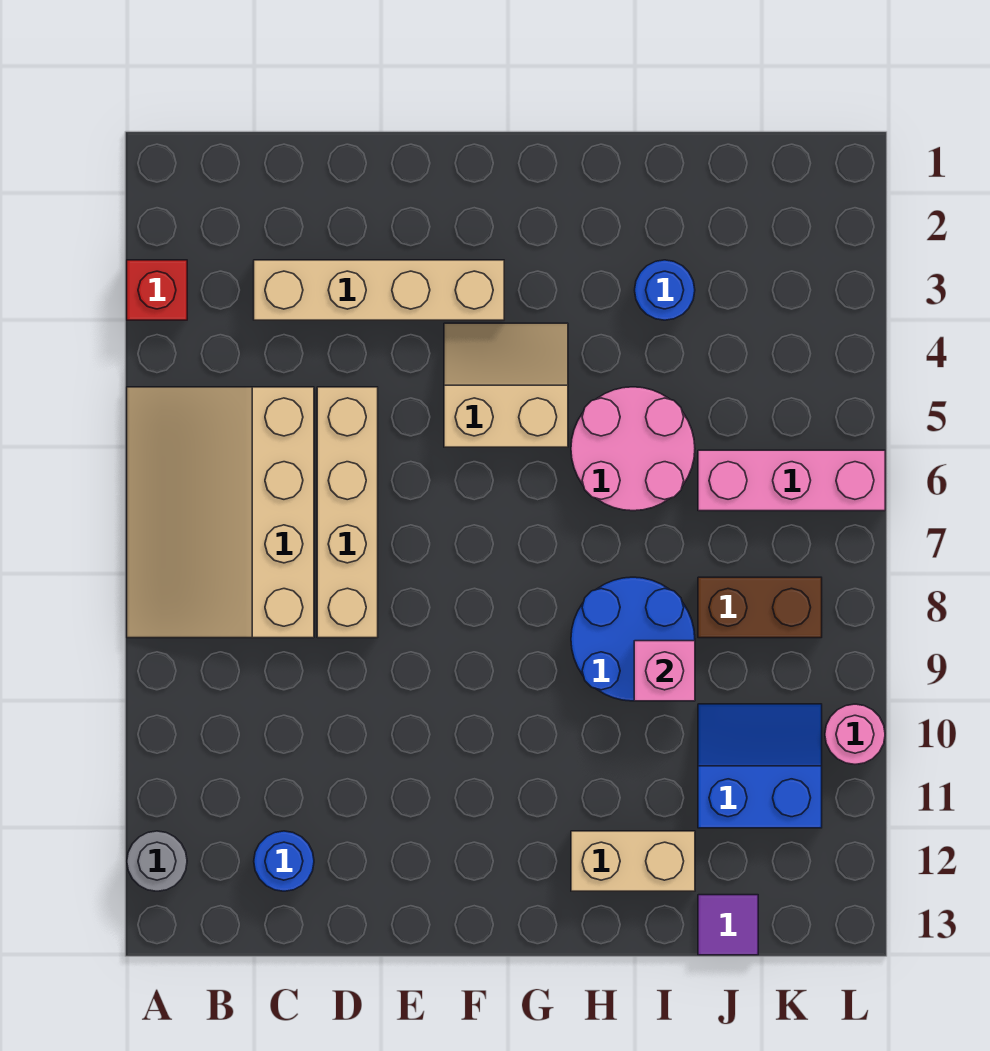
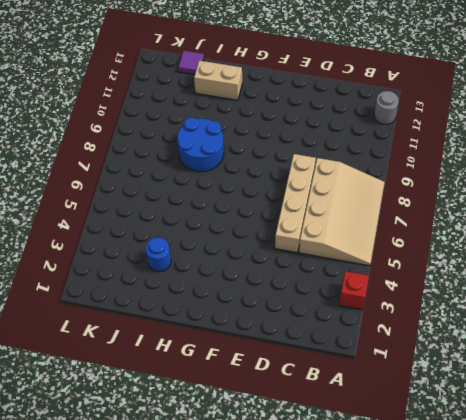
none -> tan 1x4 brick [254,260,504,320]
none -> blue 1x1 round brick [254,831,314,891]
none -> tan 2x2 slope [444,323,568,447]

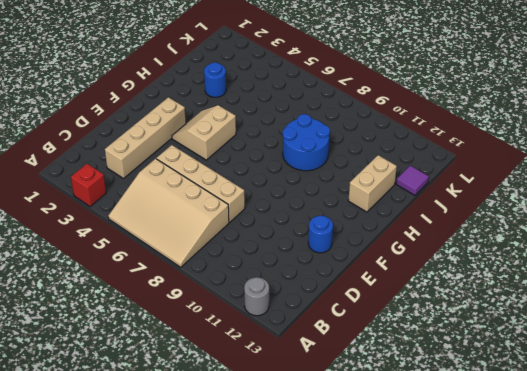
blue 1x1 round brick [308,216,333,253] -> blue 1x1 round brick moved to [254,831,314,891]
none -> pink 2x2 round brick [571,387,695,511]
none -> pink 1x3 brick [698,450,885,511]
none -> brown 1x2 brick [698,577,822,638]

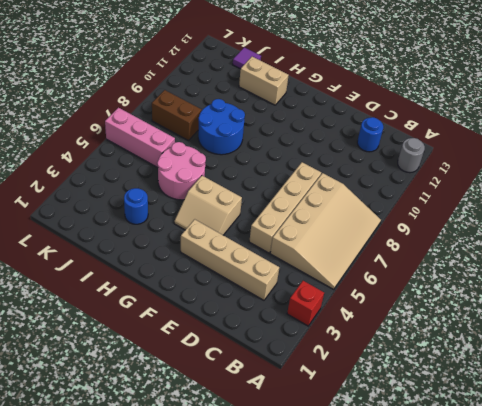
none -> blue 2x2 slope [698,704,822,828]
none -> pink 1x1 round brick [825,704,885,764]
none -> pink 1x1 brick [634,641,695,701]

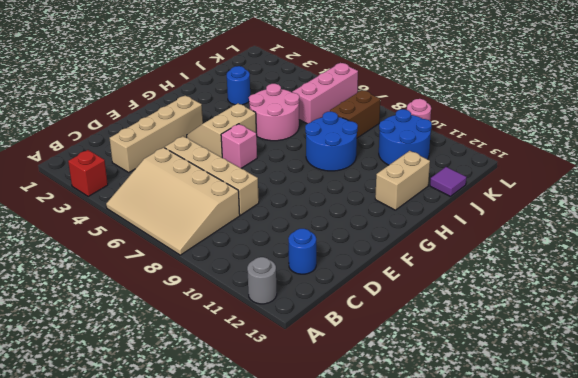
pink 1x1 brick [221,124,257,168] -> pink 1x1 brick moved to [634,641,695,701]
blue 2x2 round brick [379,109,432,165] -> blue 2x2 slope [698,704,822,828]

